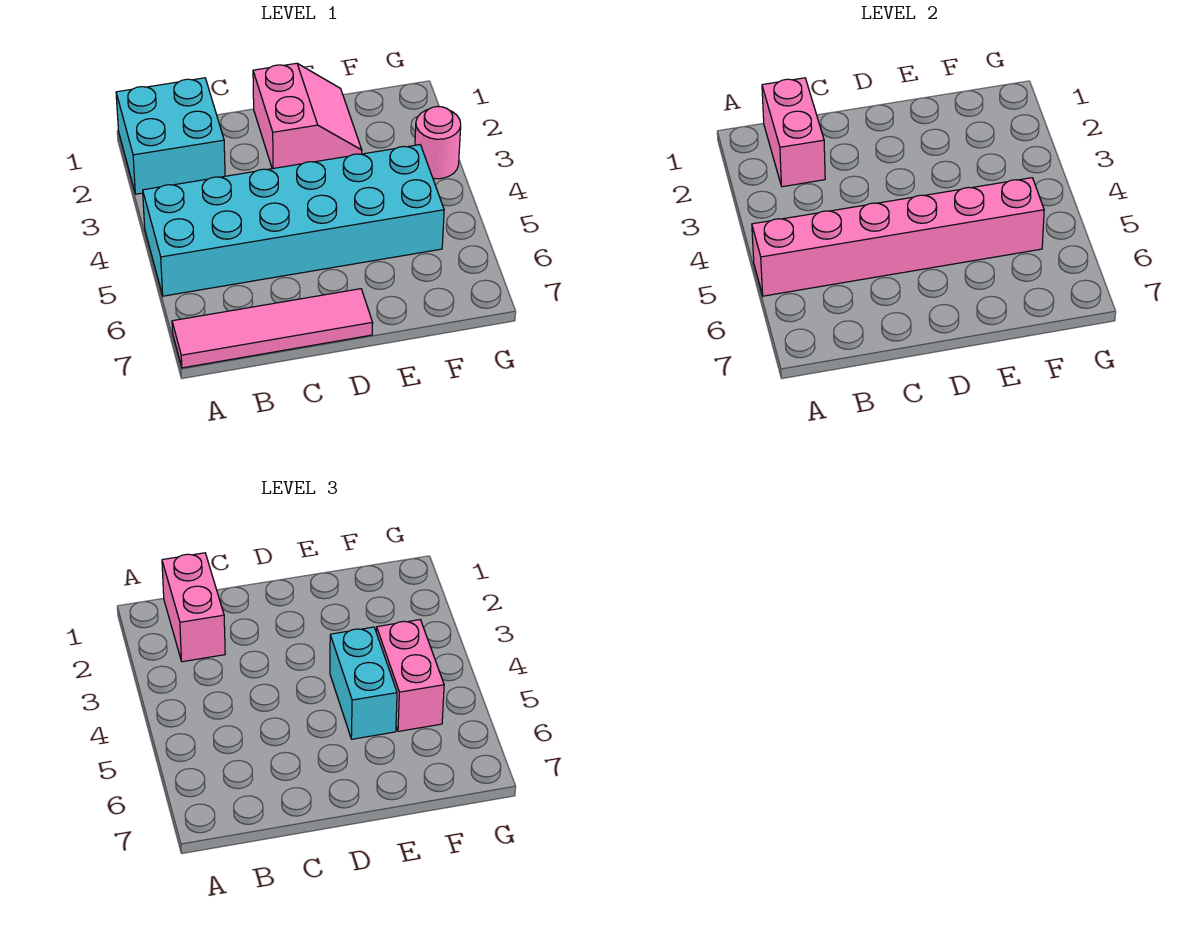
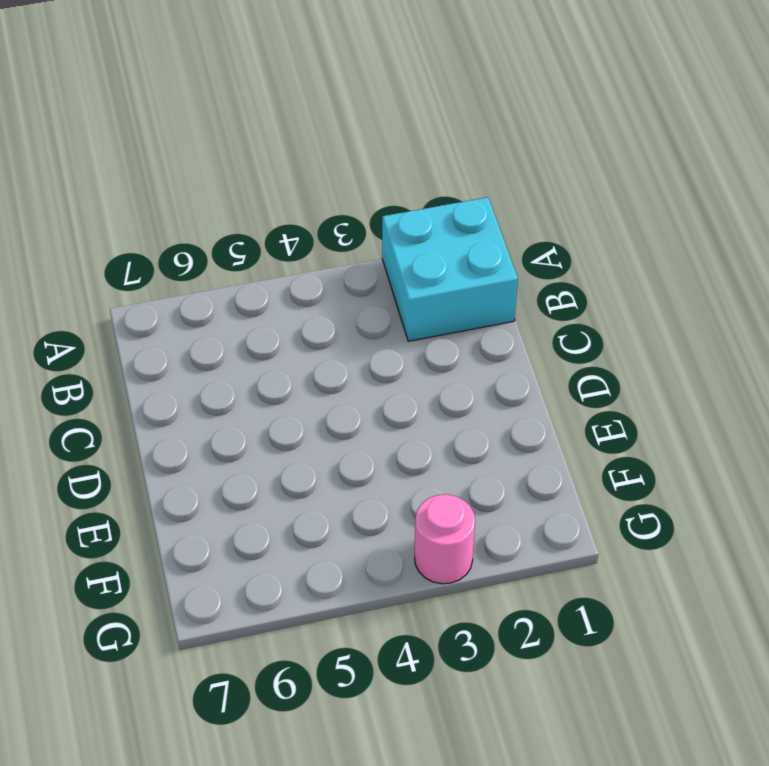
none -> cyan 2x6 brick [143,145,444,296]
none -> pink 1x4 tile [172,289,373,368]

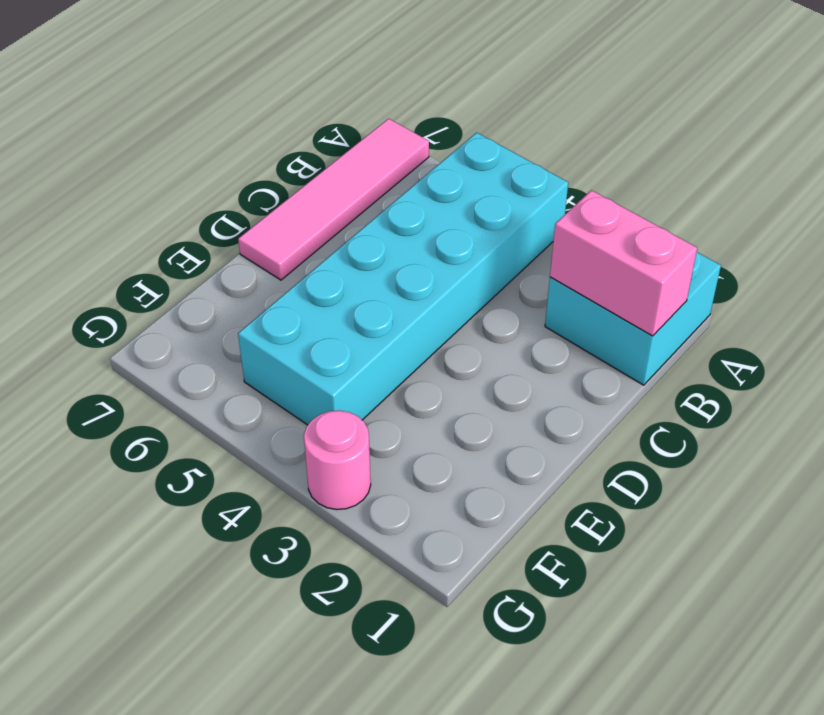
none -> pink 2x2 slope [253,63,362,169]
none -> pink 1x6 brick [752,178,1044,296]

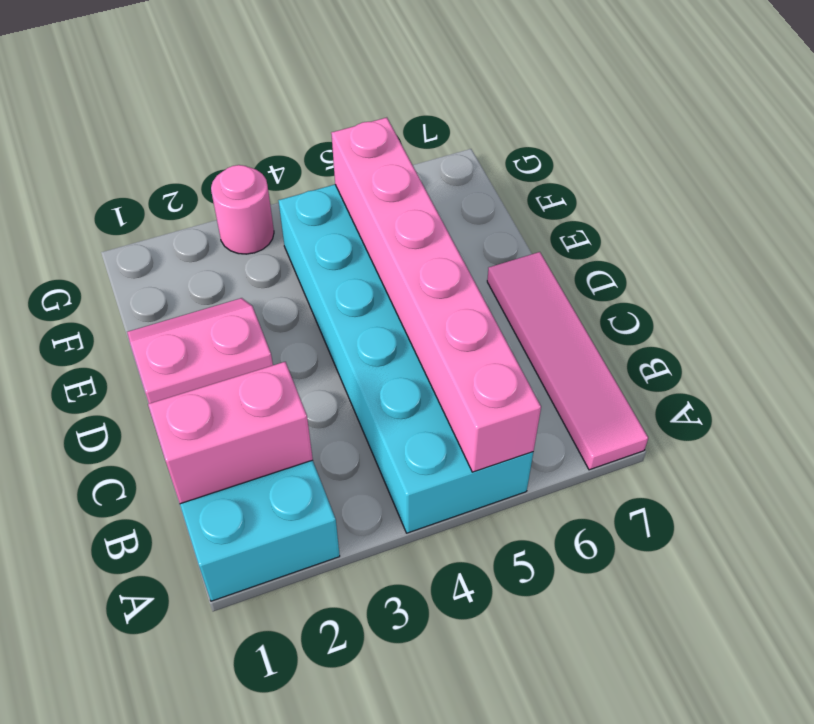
none -> pink 1x2 brick [162,553,225,662]
none -> cyan 1x2 brick [330,627,397,739]

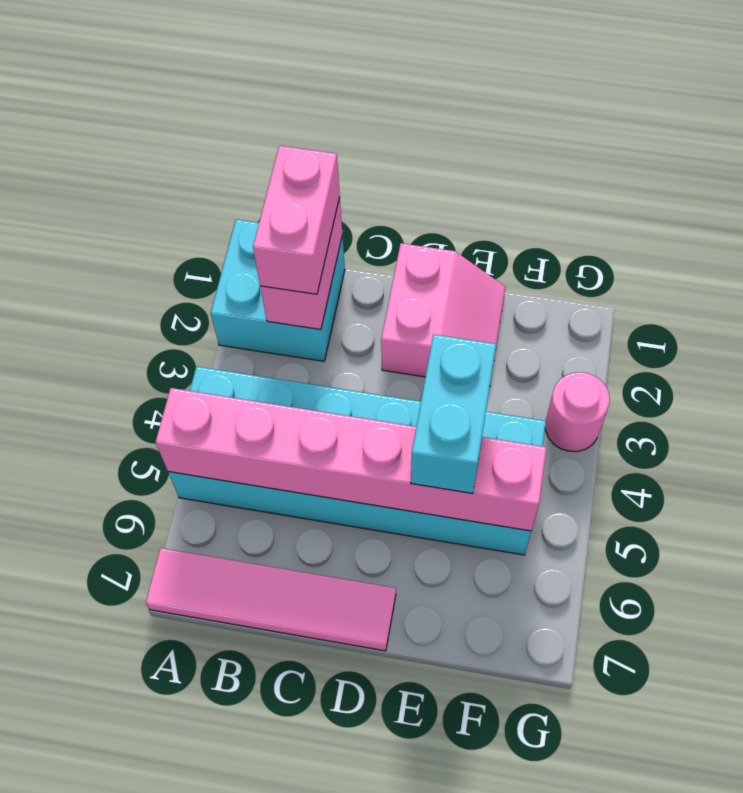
none -> pink 1x2 brick [376,620,444,731]

